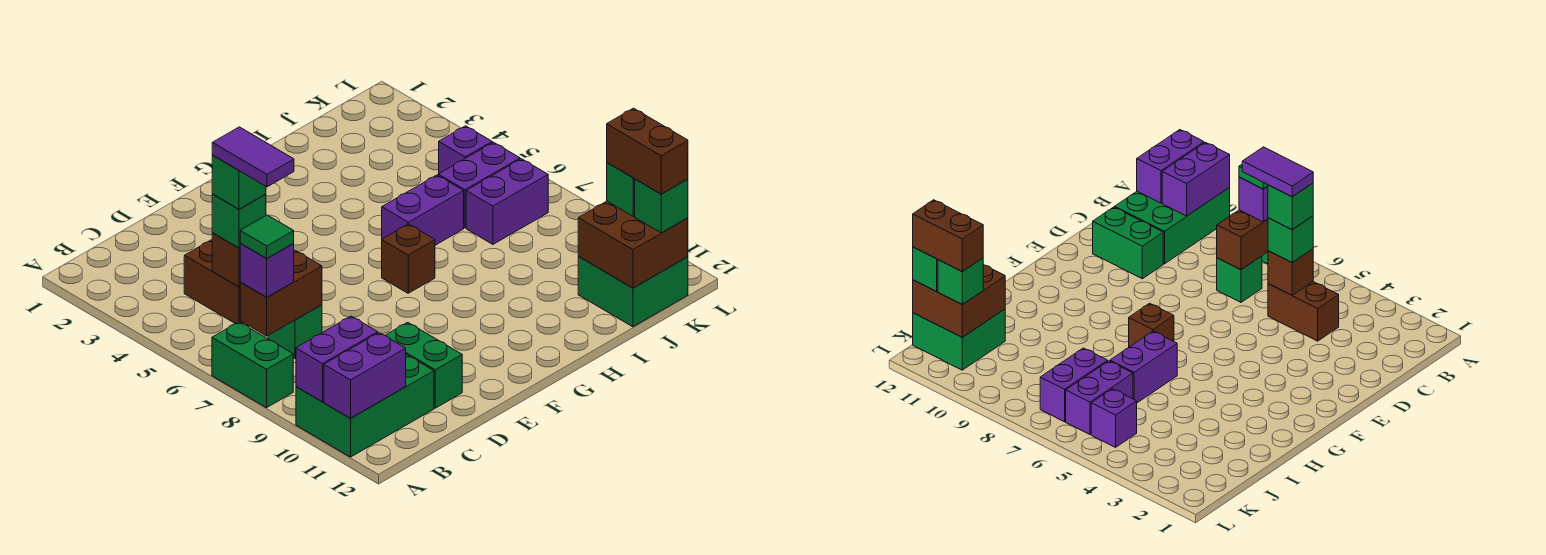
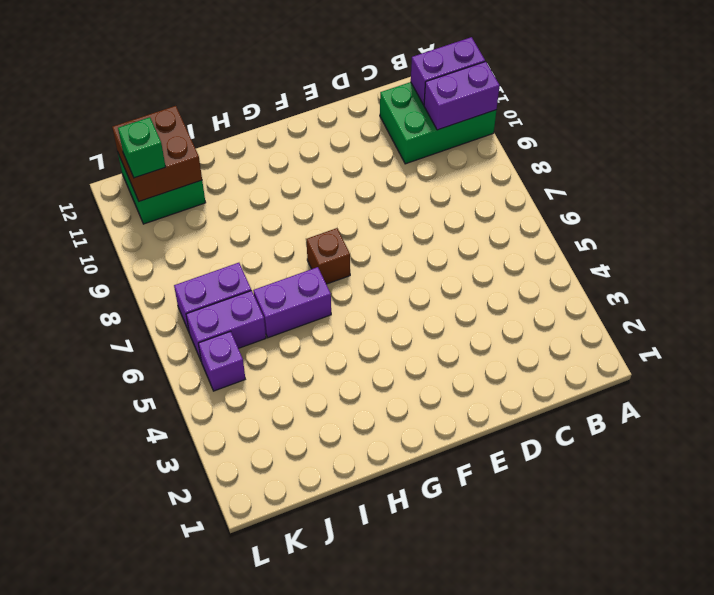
none -> green 1x2 brick [212,322,293,408]
none -> brown 1x2 brick [184,240,243,324]
none -> green 1x1 brick [268,305,322,359]

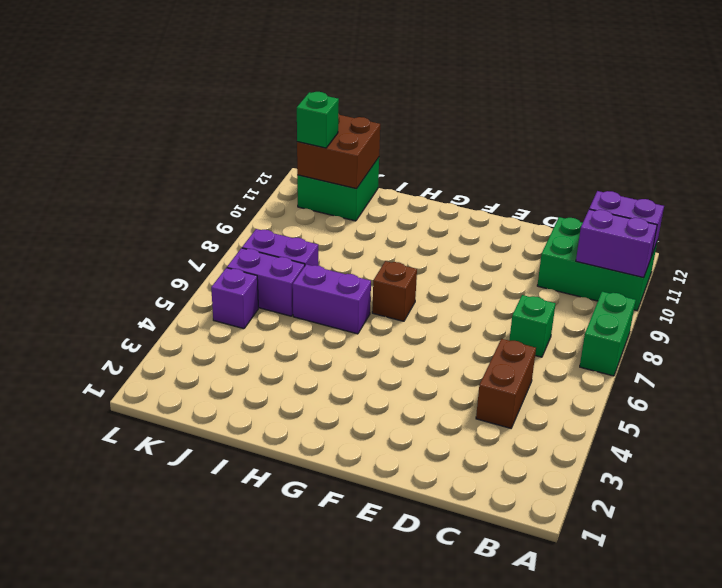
none -> green 1x2 brick [385,322,462,408]
none -> brown 1x2 brick [240,250,322,336]
none -> brown 1x1 brick [212,233,240,287]

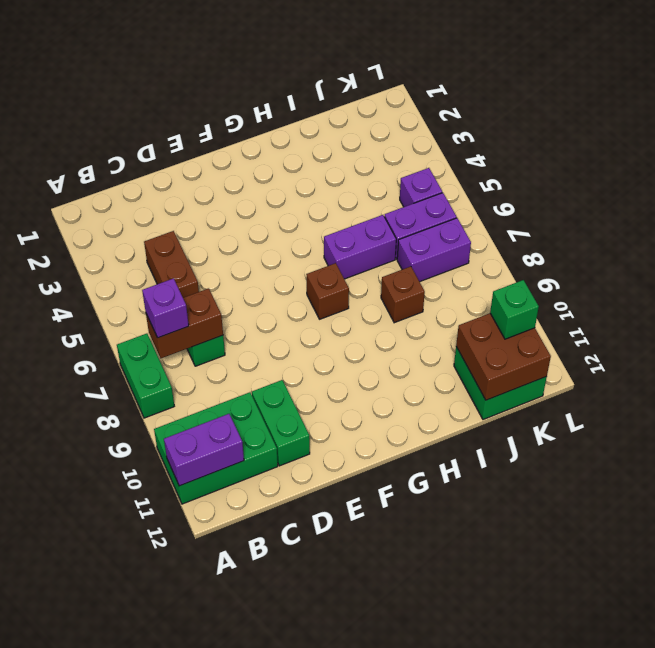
brown 1x1 brick [381,266,425,323] -> brown 1x1 brick moved to [212,233,240,287]
none -> purple 1x2 brick [296,316,378,402]
none -> green 1x1 brick [212,194,266,248]
none -> green 1x1 brick [635,179,688,233]

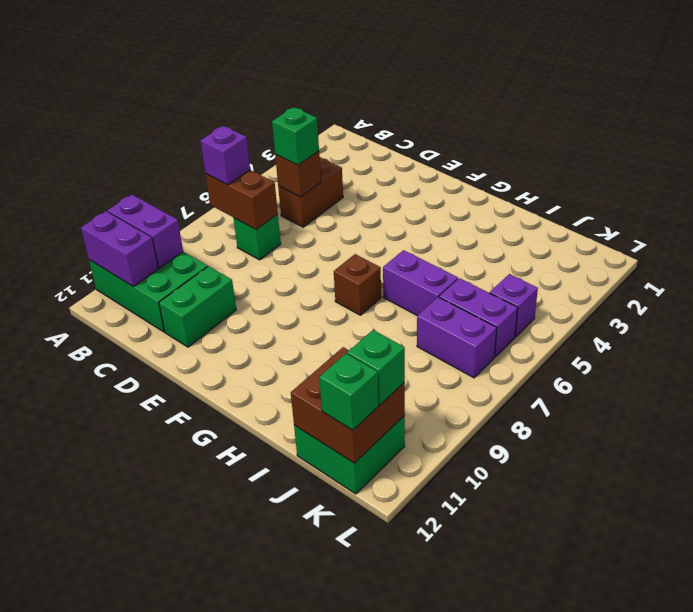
none -> green 1x2 brick [212,322,293,408]
none -> green 1x1 tile [240,215,294,258]
none -> green 1x1 brick [212,156,266,209]

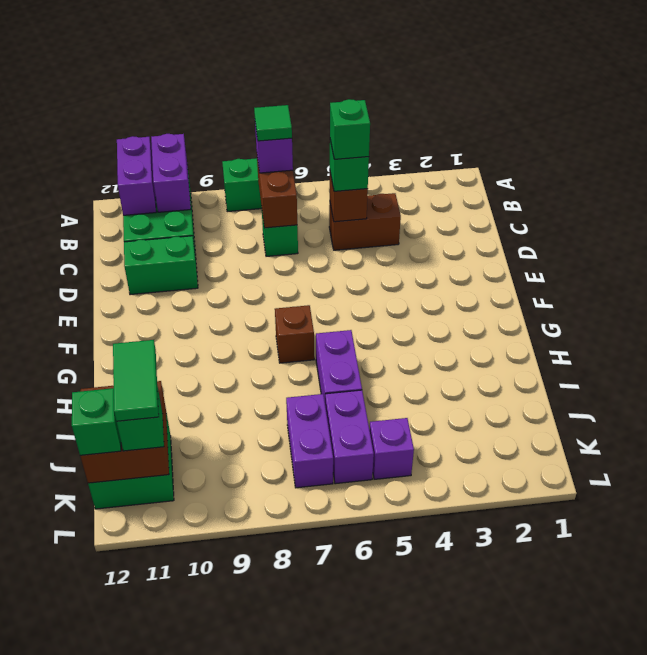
green 1x2 tile [113,340,159,421] -> brown 1x2 brick [607,108,688,194]
none -> purple 1x2 tile [212,127,294,187]

